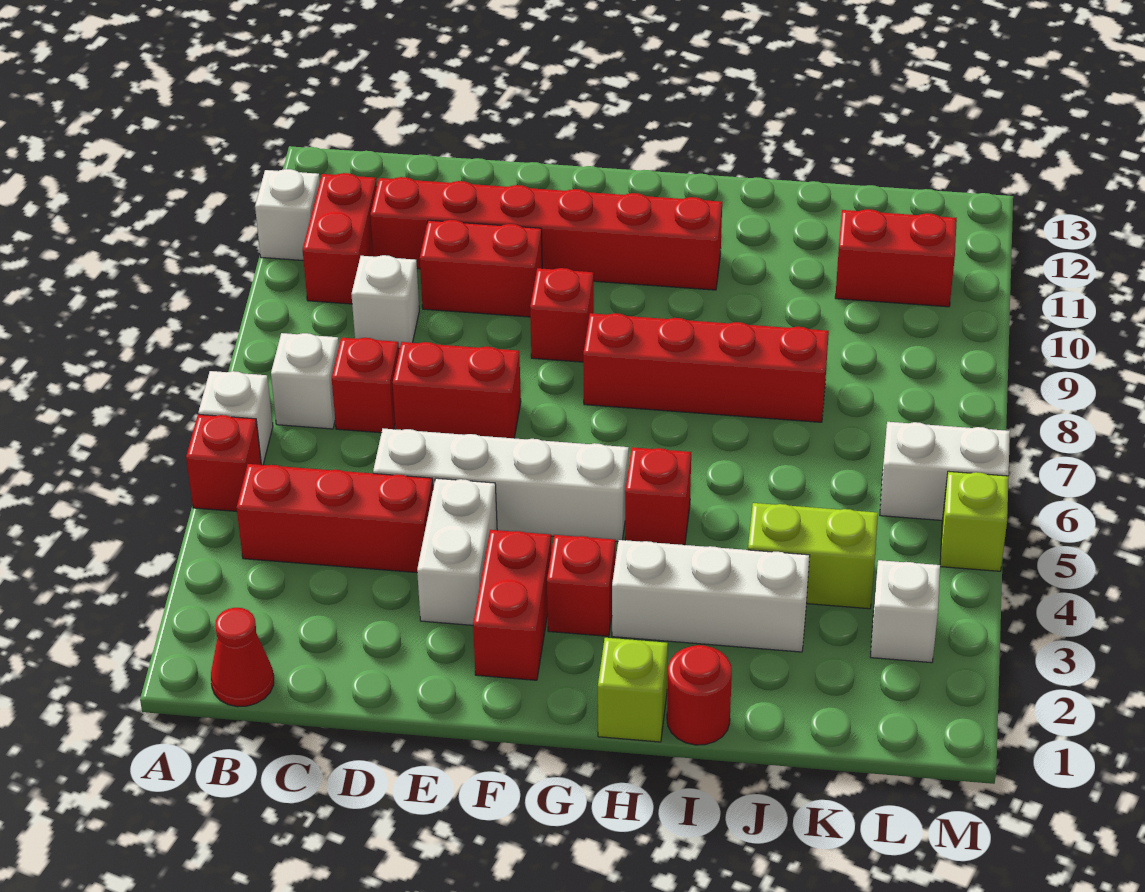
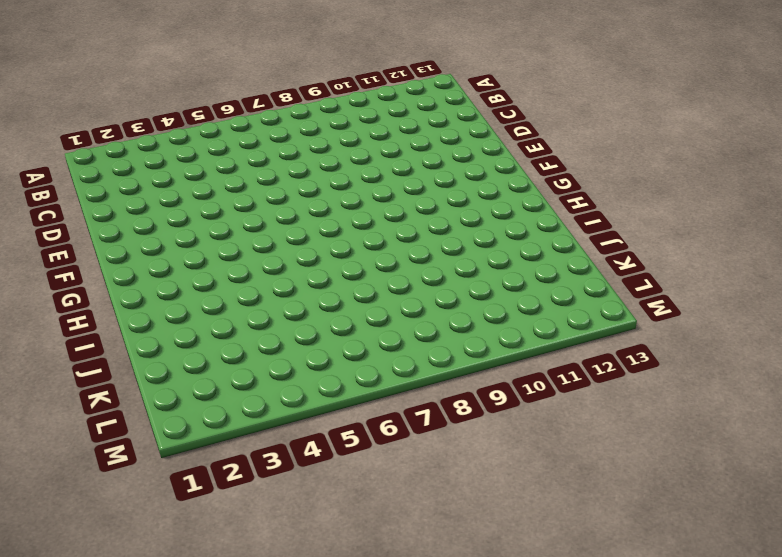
none -> red 1x1 brick [186,414,261,511]
none -> white 1x1 brick [198,371,273,465]
none -> white 1x1 brick [255,169,320,261]

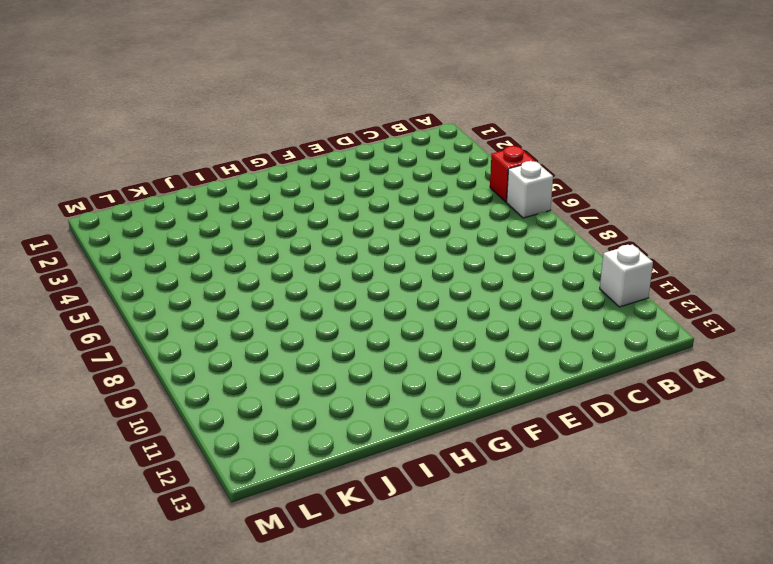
none -> red 1x1 cone [211,608,274,707]
none -> red 1x3 brick [237,464,433,573]
none -> white 1x1 brick [271,333,339,429]

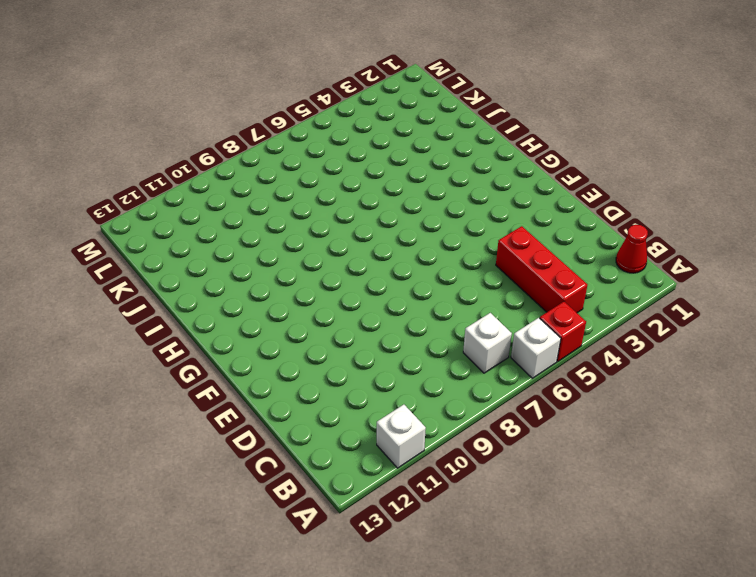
none -> red 1x2 brick [303,173,377,304]
none -> red 1x1 brick [332,338,399,433]
none -> white 1x1 brick [351,255,419,349]

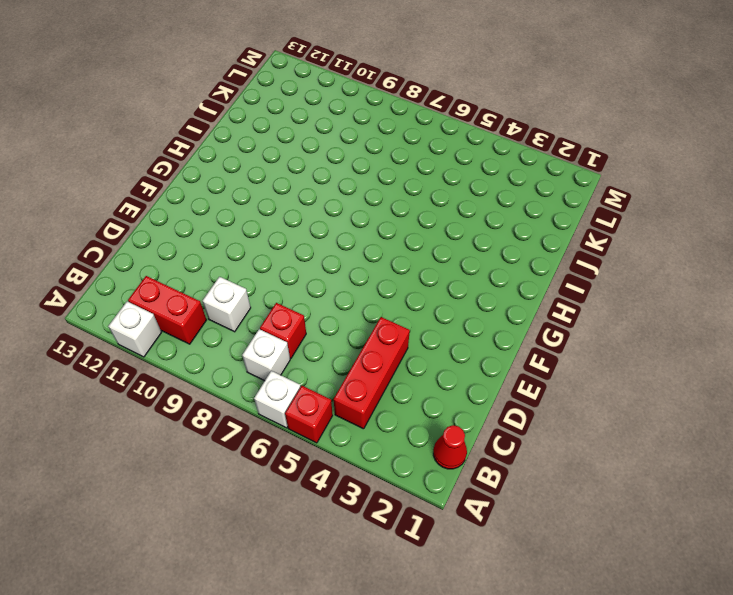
none -> red 1x6 brick [370,177,722,290]
none -> white 1x4 brick [373,429,629,541]
none -> red 1x2 brick [393,342,521,438]

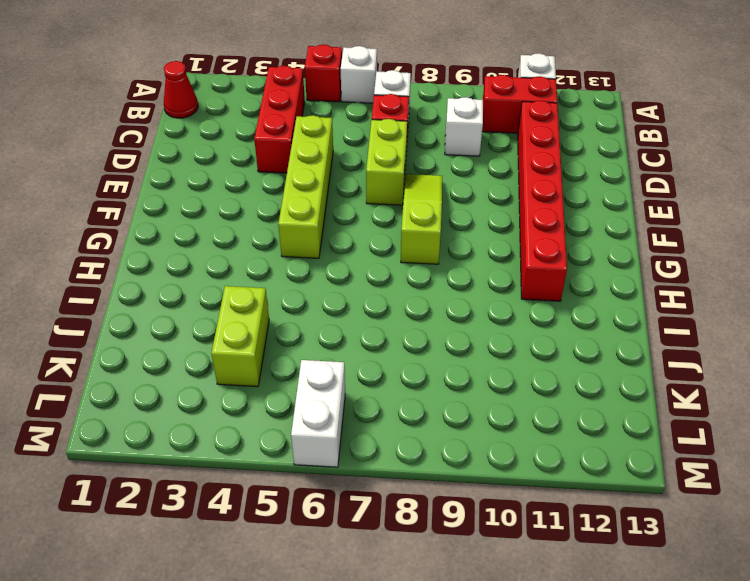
lime 1x4 brick [278,115,333,258] -> white 1x4 brick [373,429,629,541]
lime 1x2 brick [366,119,407,205] -> red 1x2 brick [393,342,521,438]
lime 1x3 slope [401,174,442,264] -> red 1x4 brick [583,313,829,422]
none -> red 1x2 brick [420,220,542,317]
none -> white 1x2 brick [417,478,497,625]
none -> red 1x2 brick [473,530,551,680]

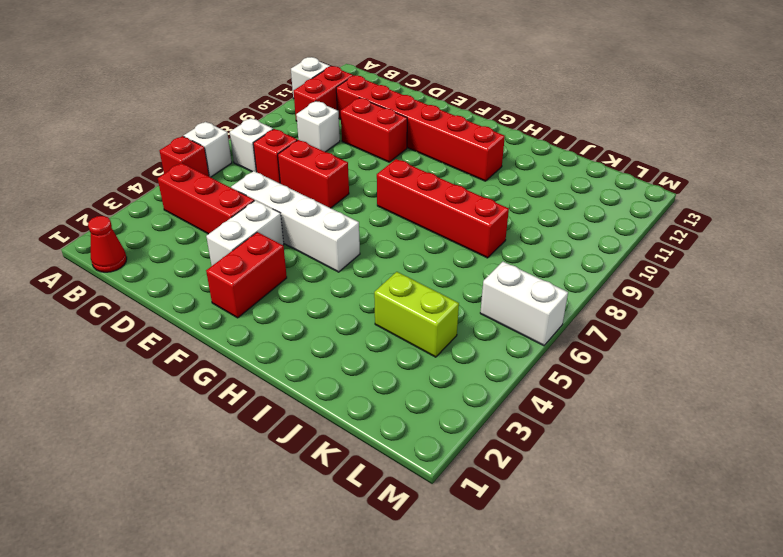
none -> red 1x1 brick [530,268,594,362]
none -> red 1x1 brick [547,535,615,636]
none -> lime 1x1 brick [598,638,668,742]

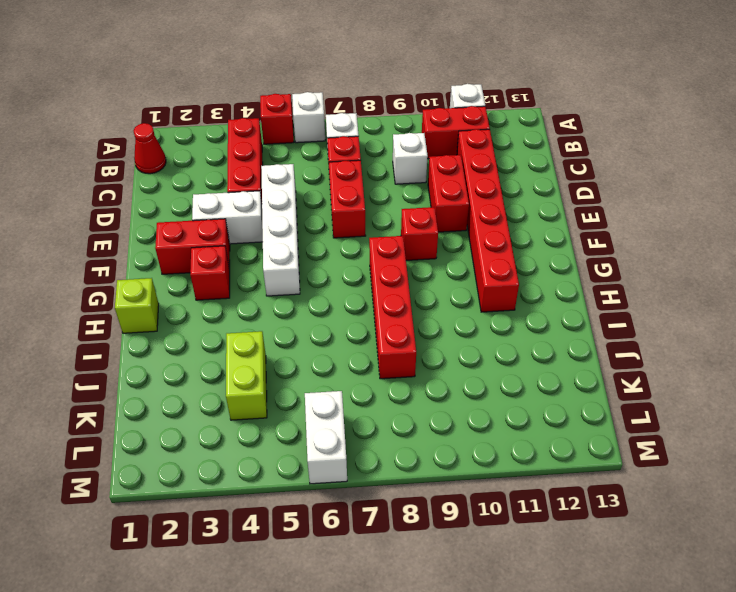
none -> white 1x3 brick [612,540,810,652]
none -> red 1x1 brick [625,447,691,545]
none -> red 1x1 round brick [667,645,732,745]

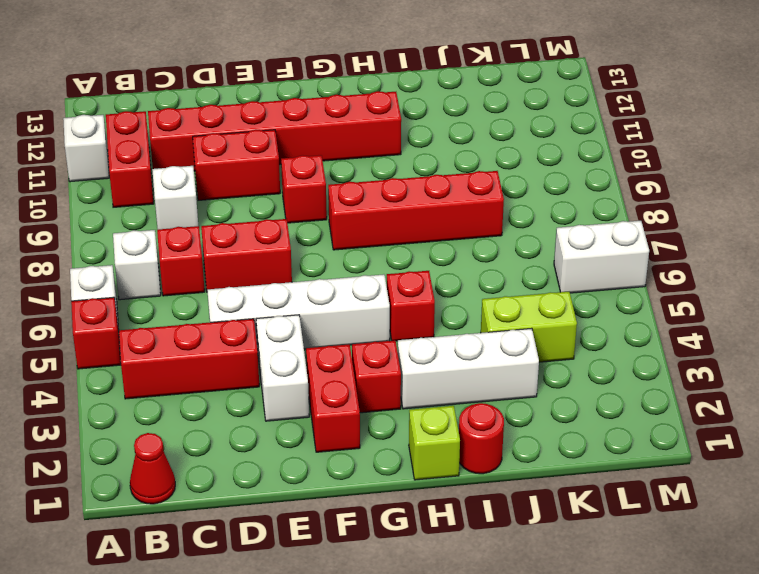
none -> red 1x2 brick [835,209,957,307]
none -> white 1x1 brick [870,560,940,663]
none -> lime 1x1 brick [940,471,1009,571]

